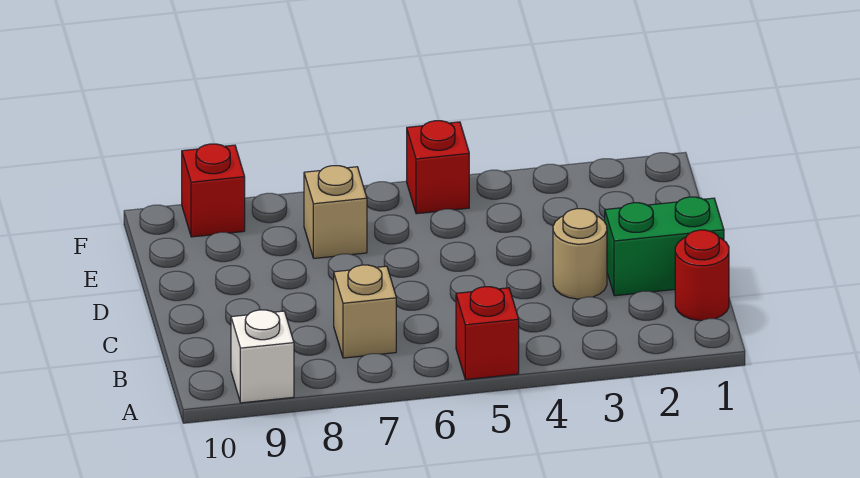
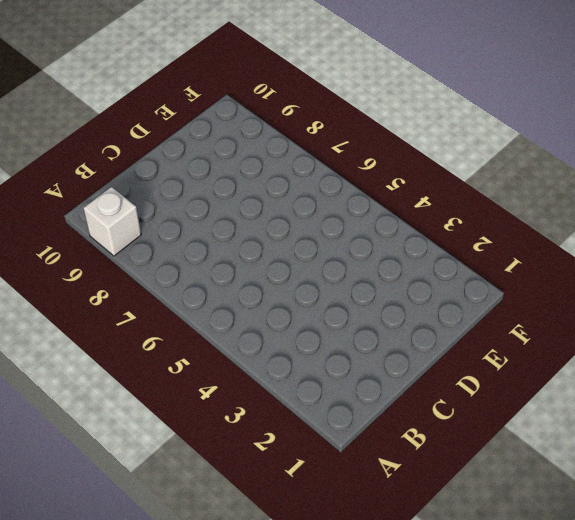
none -> red 1x1 brick [456,286,519,380]
none -> red 1x1 round brick [675,230,729,320]

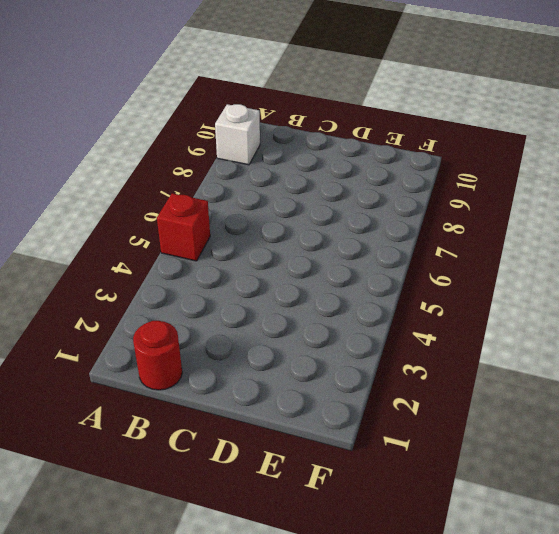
none -> tan 1x1 brick [334,265,396,358]
none -> green 1x2 brick [605,197,724,296]

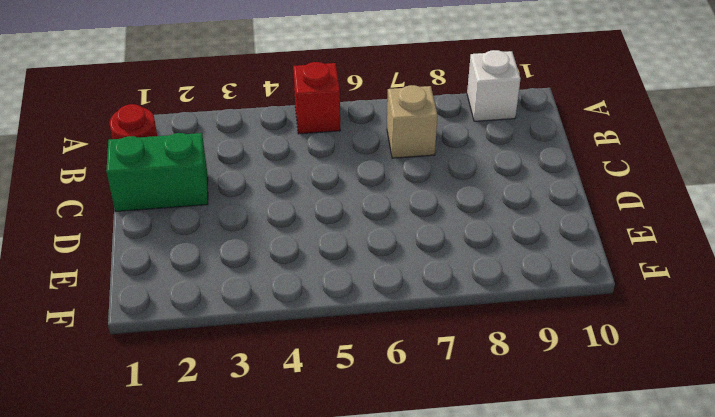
none -> tan 1x1 round brick [553,209,607,299]
none -> tan 1x1 brick [304,166,367,258]

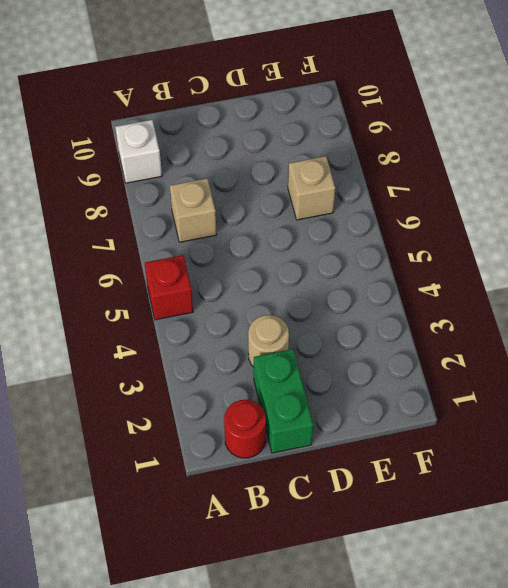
none -> red 1x1 brick [407,121,469,214]
none -> red 1x1 brick [182,144,245,237]

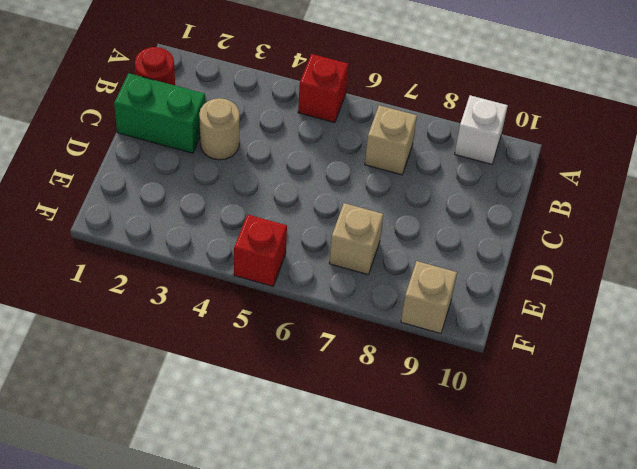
tan 1x1 brick [401,261,457,334] -> red 1x1 brick [182,144,245,237]

